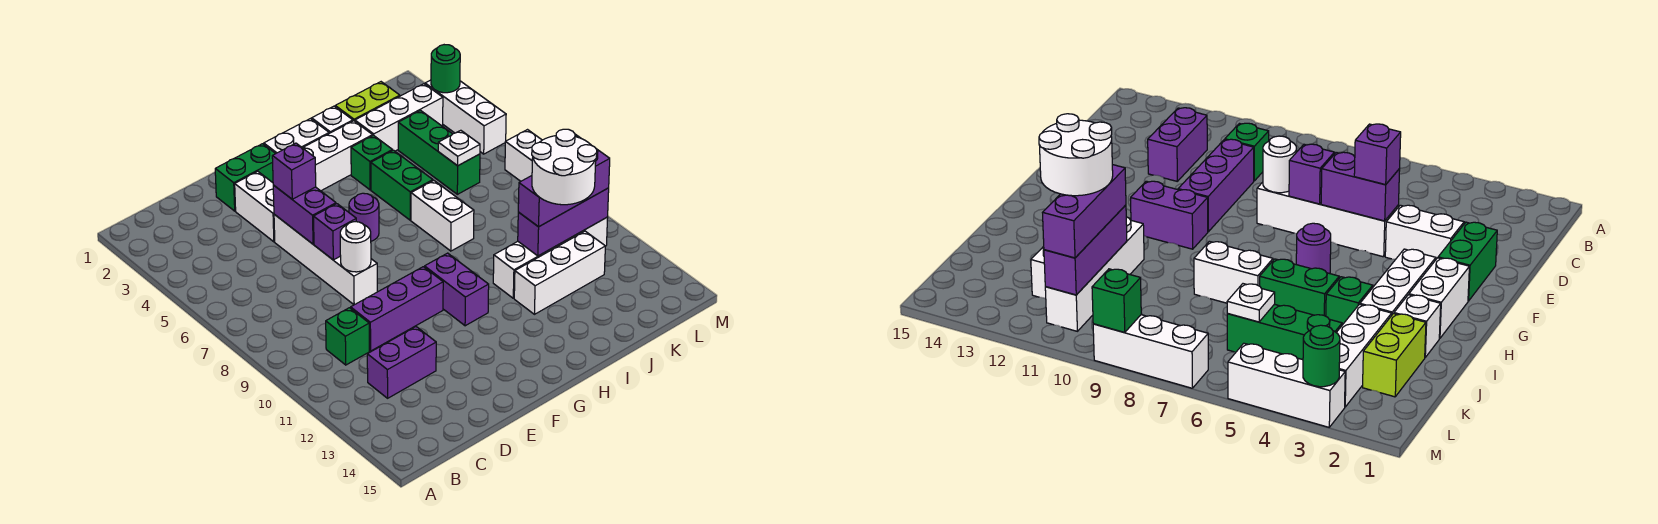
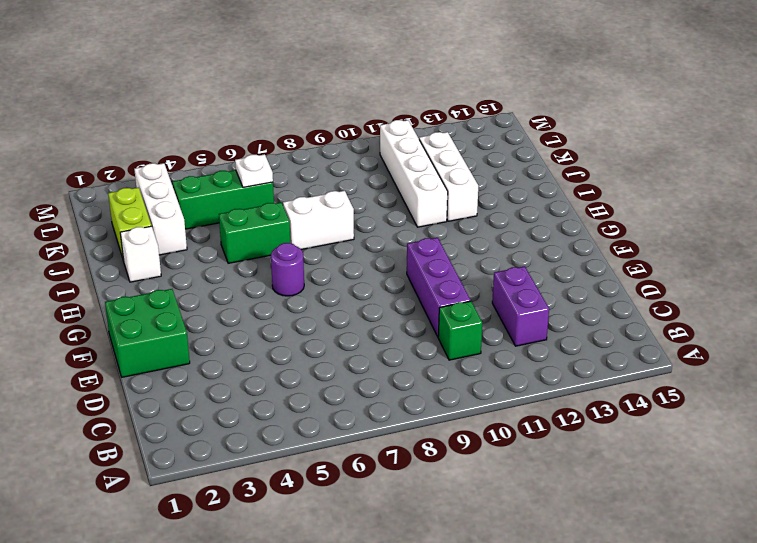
green 2x2 brick [105,289,190,377] -> green 1x2 brick [215,144,276,211]
none -> white 1x2 brick [235,171,275,242]
none -> white 1x4 brick [274,214,377,305]
none -> white 1x2 brick [264,119,329,153]
none -> white 1x3 brick [303,121,373,191]

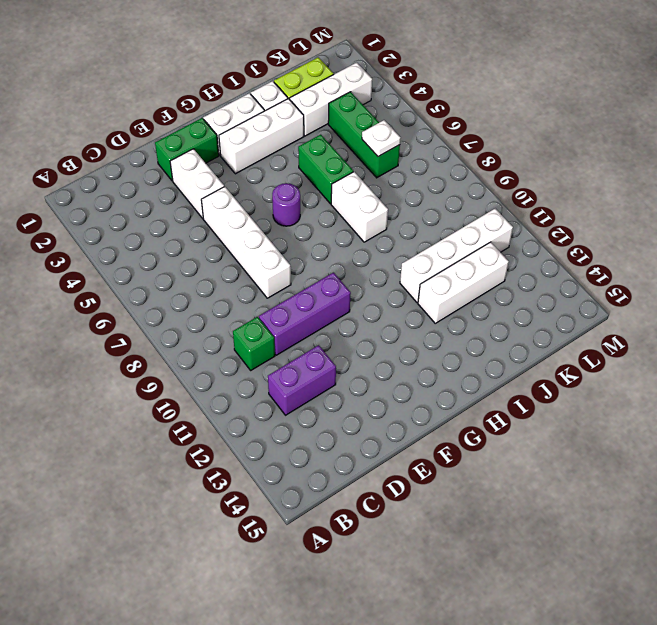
none -> purple 1x2 brick [425,253,489,326]
none -> green 1x1 brick [351,135,393,190]
none -> white 1x3 brick [425,80,506,154]
none -> white 1x3 brick [505,130,542,181]

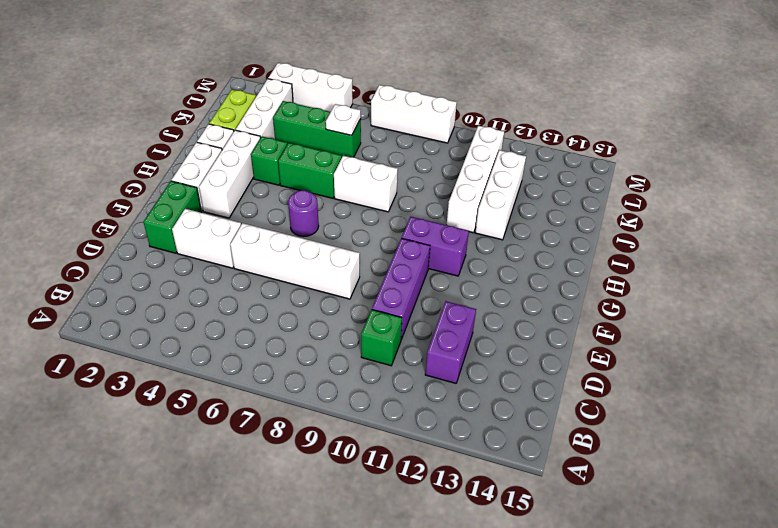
none -> purple 1x2 brick [273,185,336,244]
none -> purple 1x1 brick [314,204,356,260]
none -> white 1x1 round brick [340,222,371,272]
none -> purple 1x3 brick [518,188,609,256]

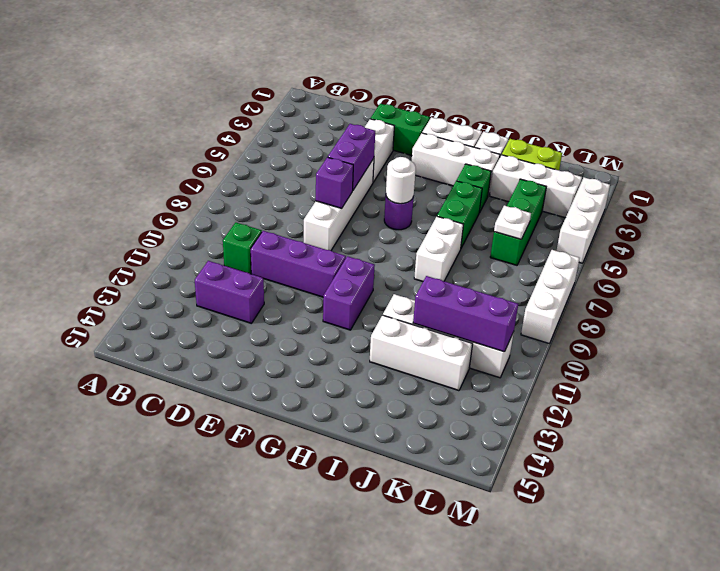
white 1x1 round brick [386,157,416,204] -> white 1x1 round brick moved to [340,222,371,272]
none -> green 1x1 round brick [431,45,460,93]
none -> green 1x1 brick [1092,269,1141,333]
none -> purple 1x1 brick [272,143,316,199]
none -> purple 1x3 brick [518,150,610,227]

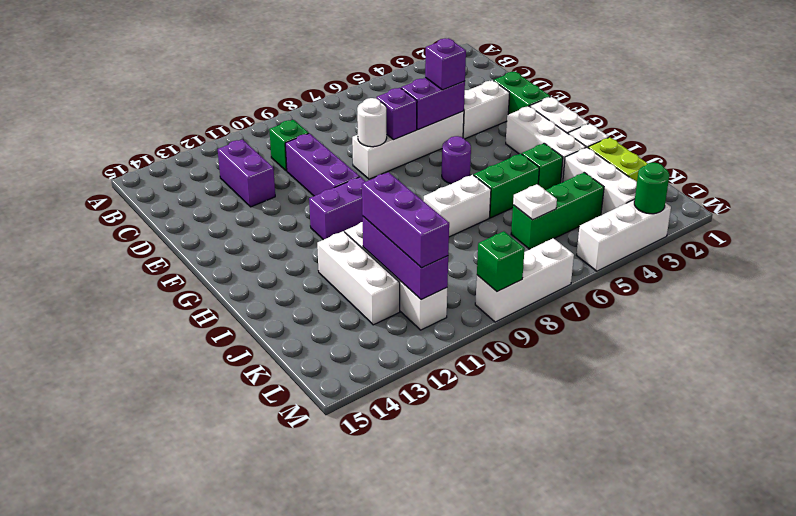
none -> white 2x2 round brick [532,129,597,205]

